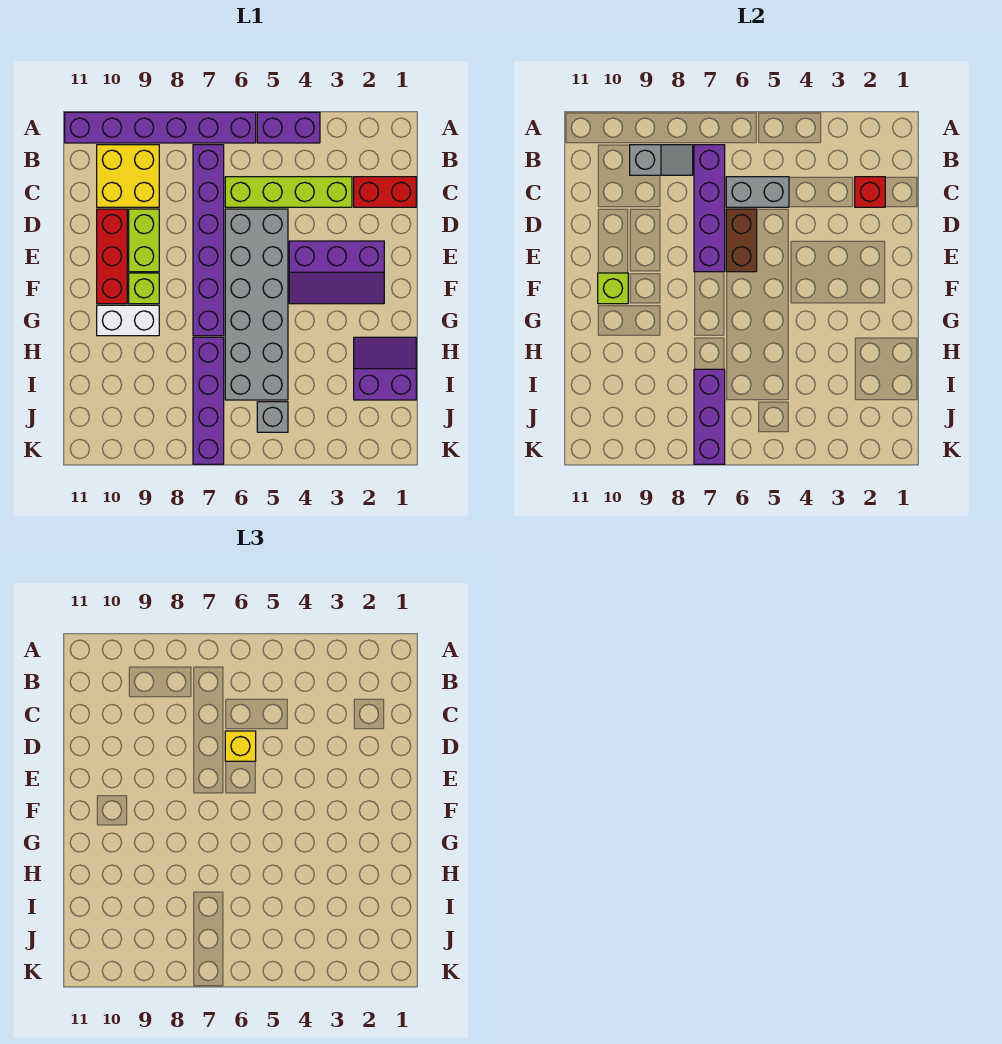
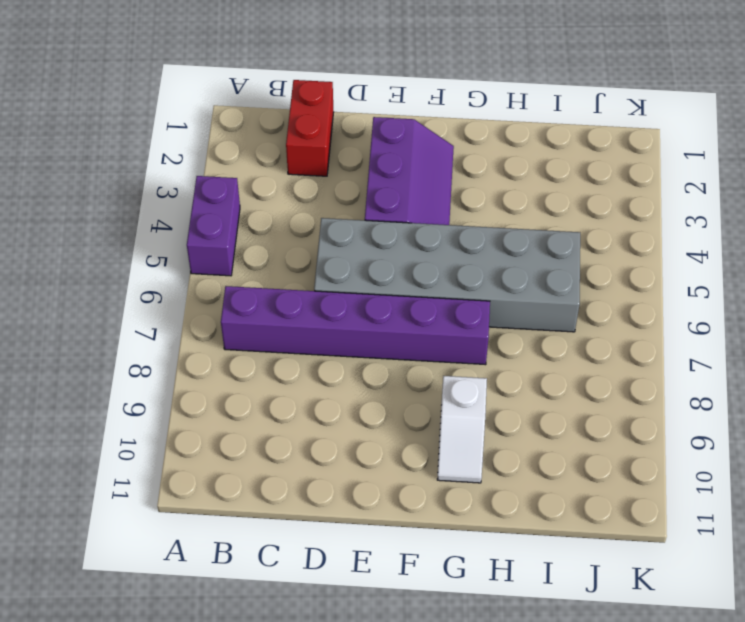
white 1x2 slope [437,376,487,483] -> white 1x2 brick [97,305,159,336]
none -> purple 1x6 brick [65,112,256,143]
none -> yellow 2x2 brick [97,145,159,207]
none -> lime 1x4 brick [225,177,352,207]

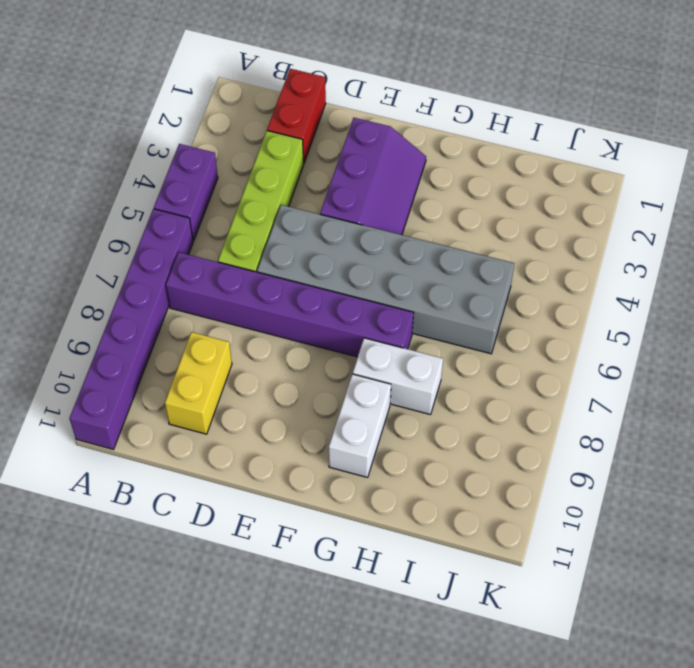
yellow 1x2 brick [165,332,232,434] -> yellow 2x2 brick [97,145,159,207]
white 1x2 brick [353,338,443,415] -> none
none -> lime 1x2 brick [129,209,159,272]
none -> red 1x3 brick [97,209,127,304]
none -> lime 1x1 brick [129,273,159,304]

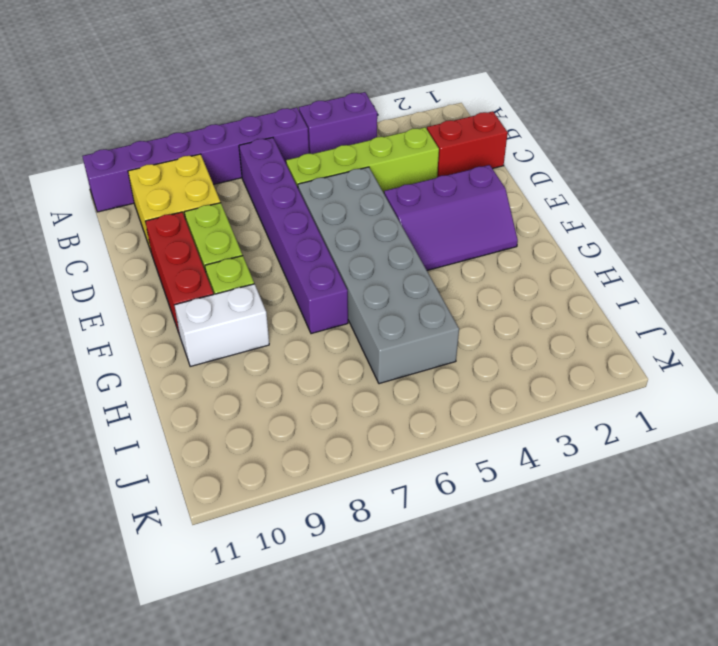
none -> purple 2x2 slope [354,337,416,400]
none -> purple 1x4 brick [193,337,224,464]
none -> grey 1x1 brick [257,402,288,432]

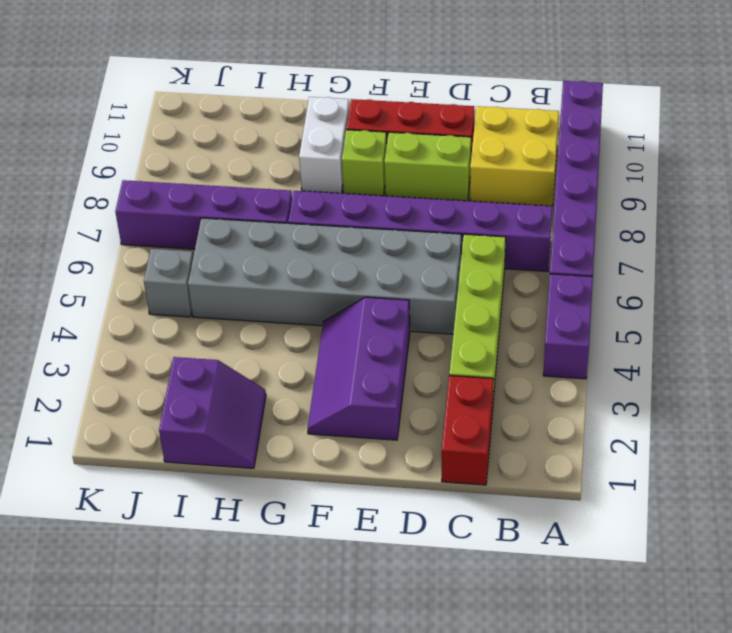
none -> purple 1x4 brick [694,145,725,272]
none -> grey 1x2 slope [630,145,693,175]
none -> red 1x1 brick [855,177,885,207]

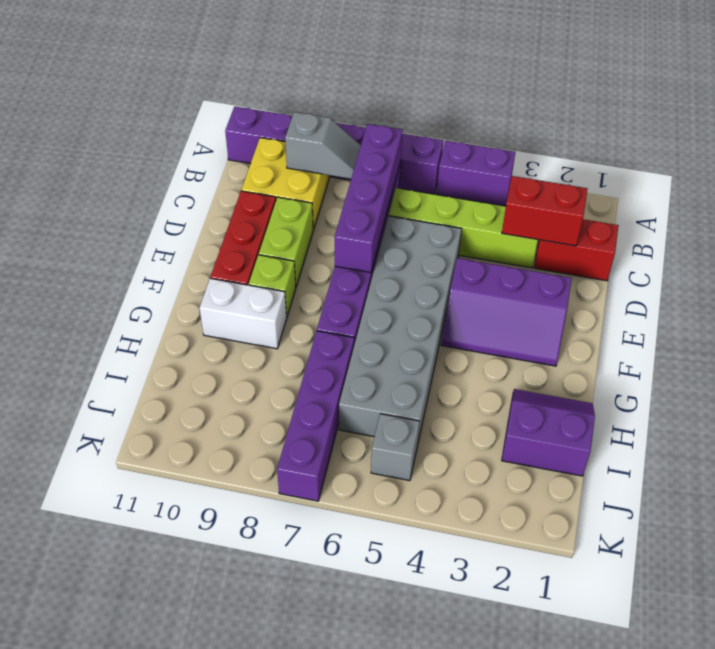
red 1x2 brick [502,176,587,246] -> red 1x1 brick [855,177,885,207]
none -> grey 1x2 brick [726,177,789,207]
none -> brown 1x2 brick [726,209,757,272]
none -> lime 1x1 brick [598,273,628,304]

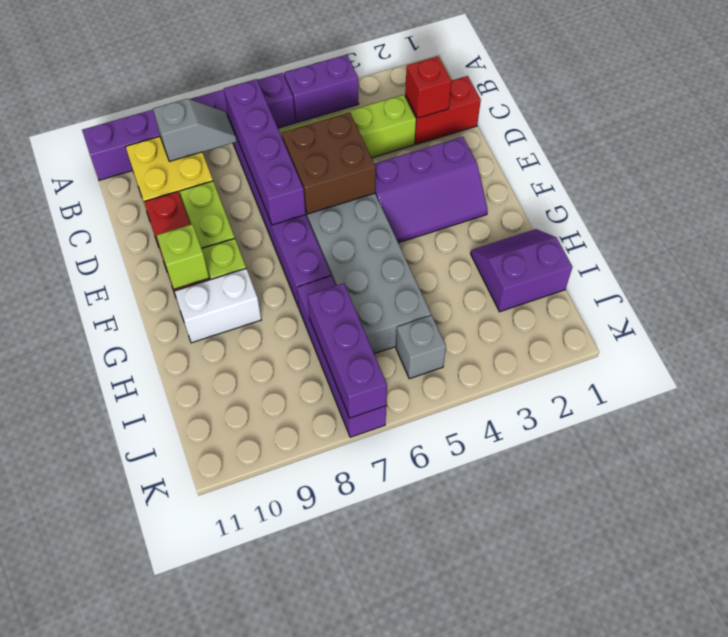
brown 2x2 brick [282,112,376,214] -> brown 1x2 brick [726,209,757,272]
none -> grey 1x2 brick [726,177,789,207]
none -> yellow 1x1 brick [225,731,256,761]

